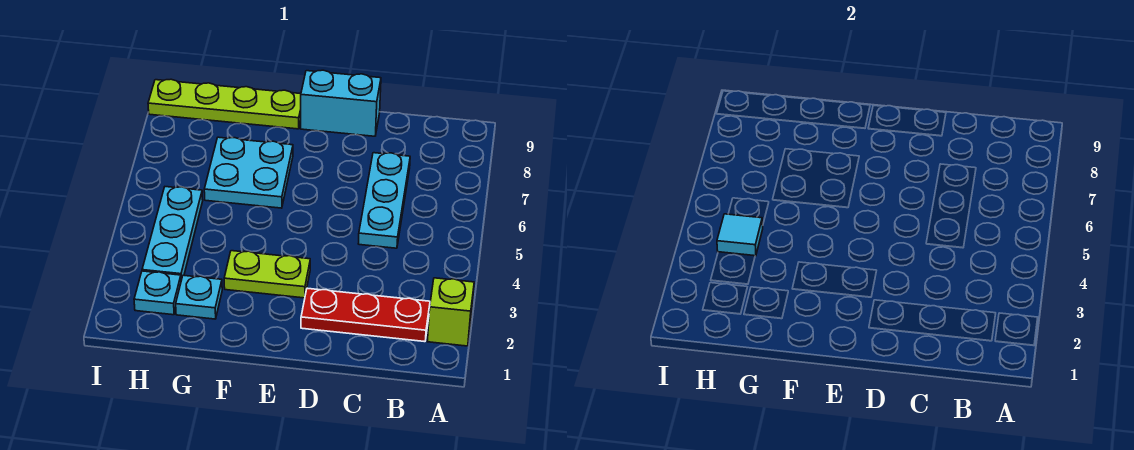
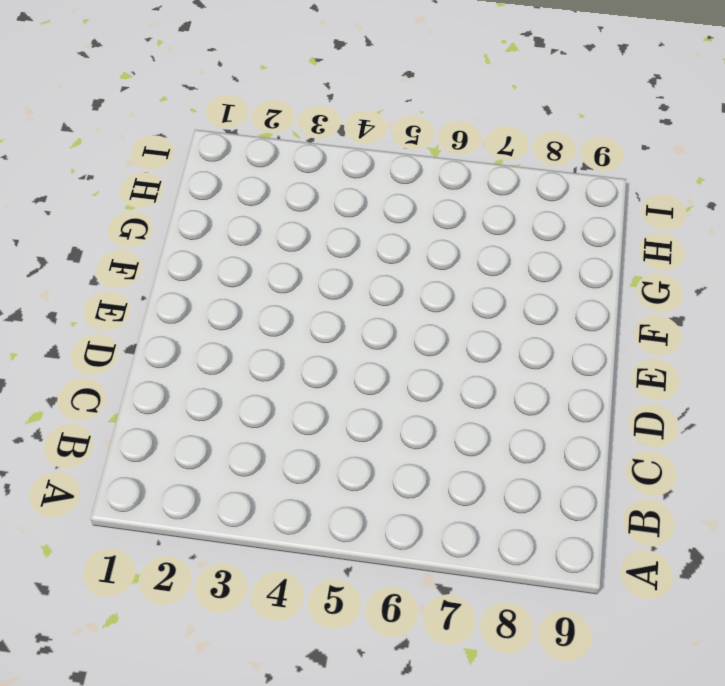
none -> lime 1x1 brick [427,278,474,346]
none -> red 1x3 plate [301,288,430,342]

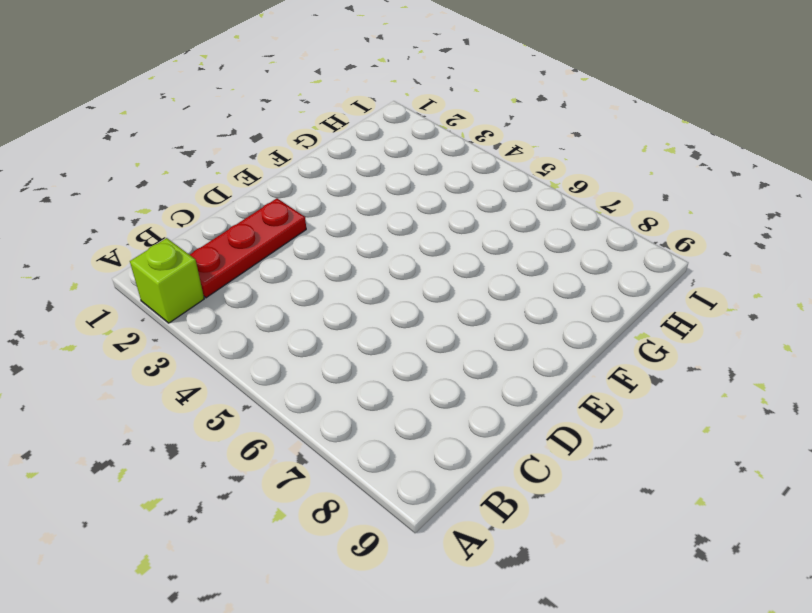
none -> cyan 1x3 plate [358,153,410,248]
none -> cyan 1x2 brick [301,70,381,136]

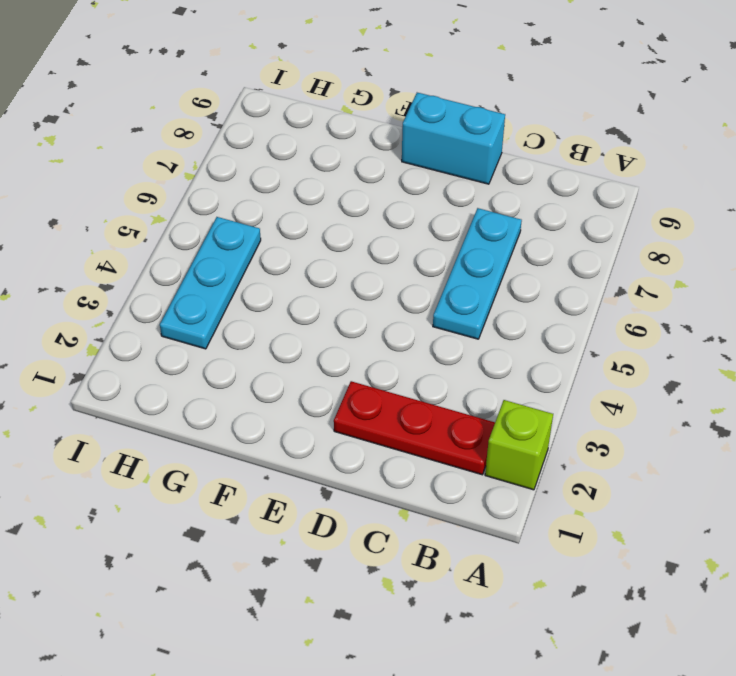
none -> lime 1x2 plate [224,251,310,298]
none -> cyan 2x2 plate [204,137,293,208]

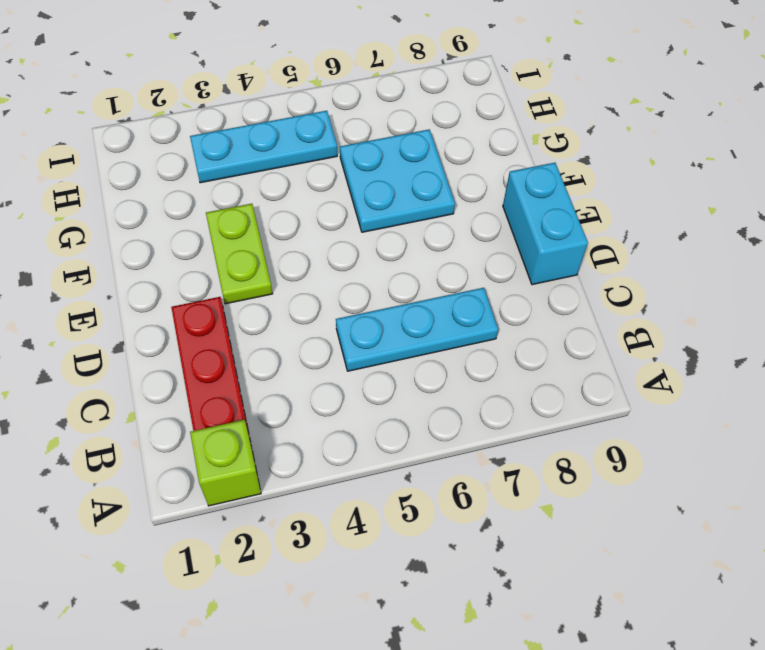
none -> lime 1x4 plate [148,79,301,129]
none -> cyan 1x1 plate [176,275,222,319]

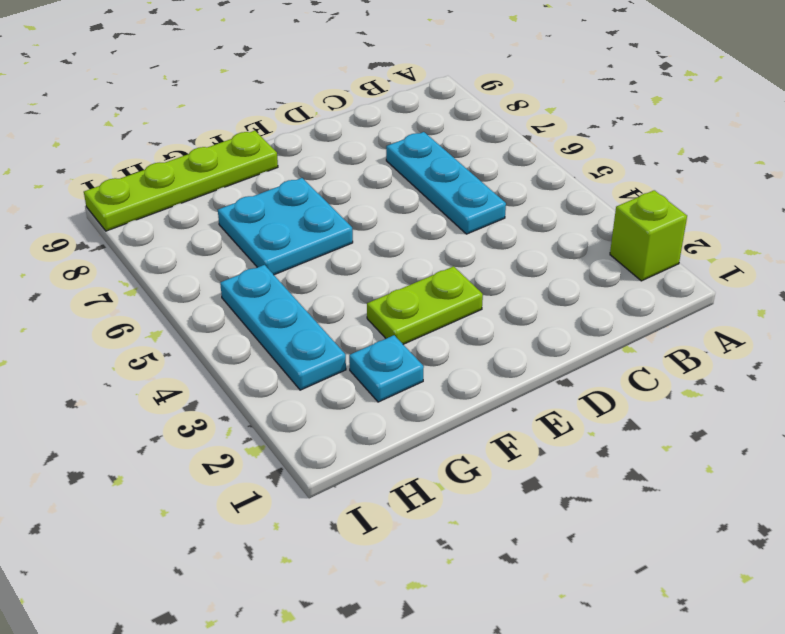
none -> red 1x3 plate [301,288,430,342]
none -> cyan 1x2 brick [301,70,381,136]

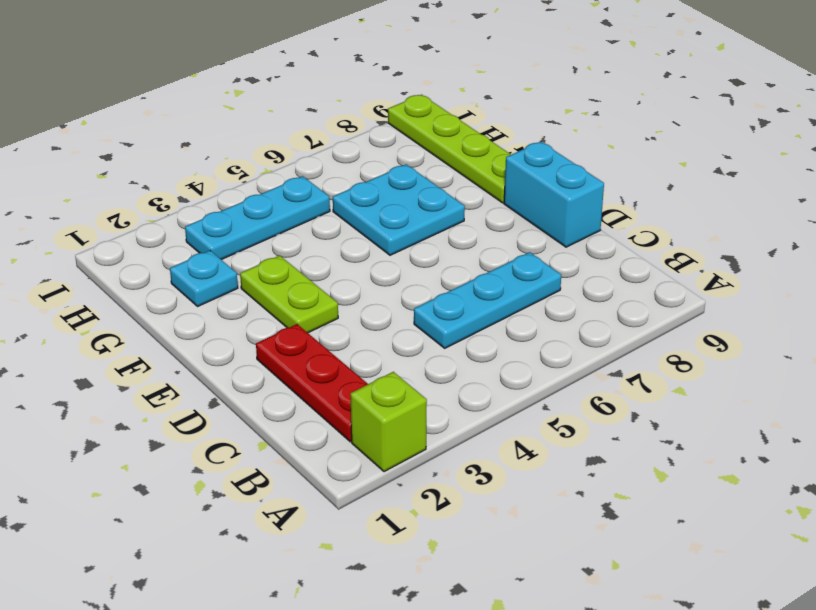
none -> cyan 1x1 plate [134,271,181,315]
none -> cyan 1x1 tile [717,214,763,256]

